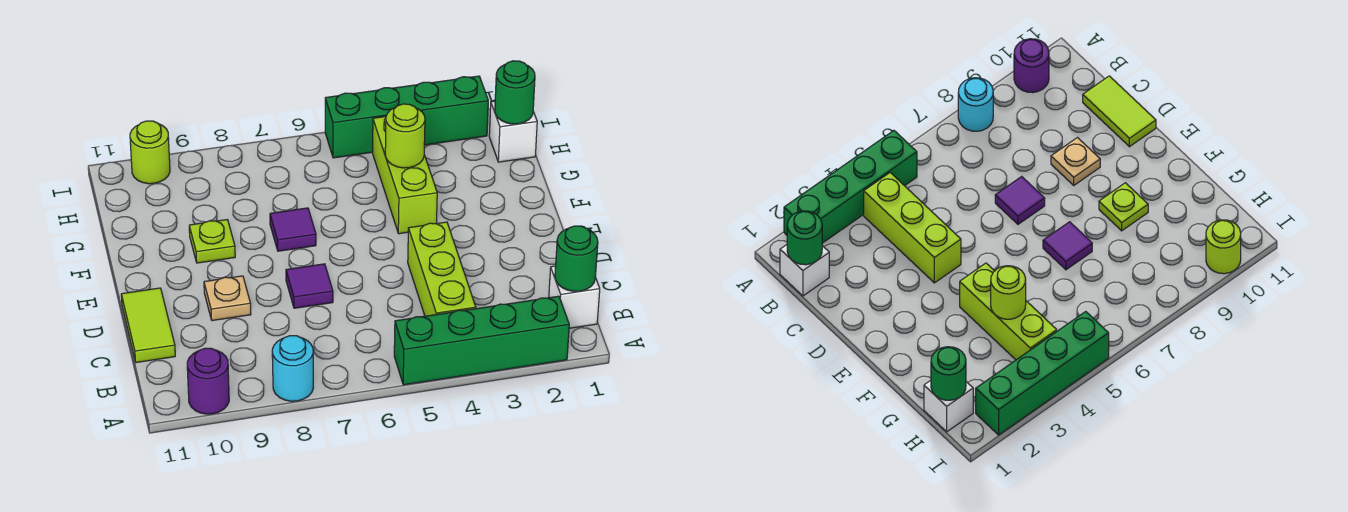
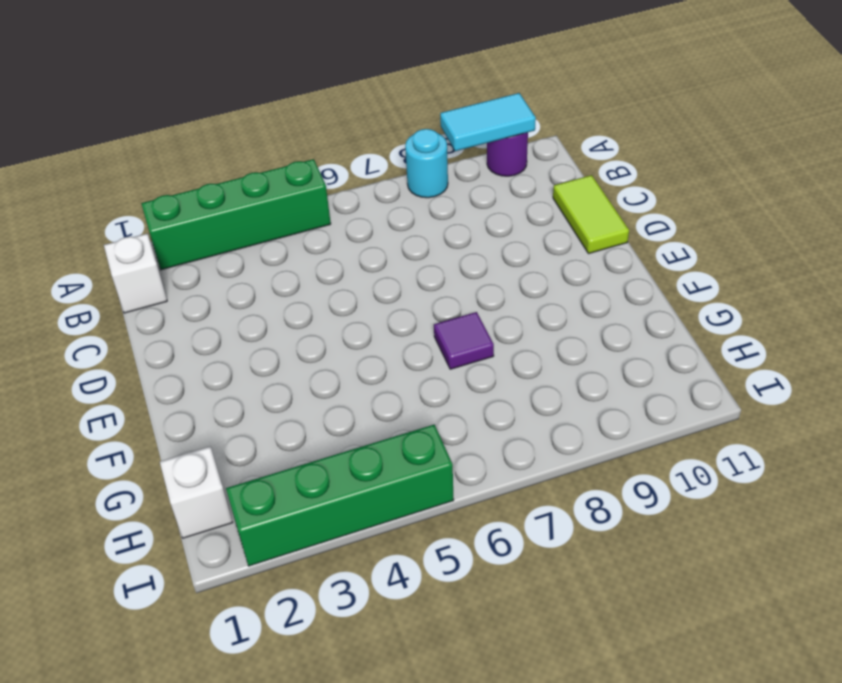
cyan 1x2 tile [440,93,536,151] -> none
none -> lime 1x3 brick [408,222,476,316]
none -> purple 1x1 tile [286,264,333,308]
none -> tan 1x1 plate [204,276,251,321]

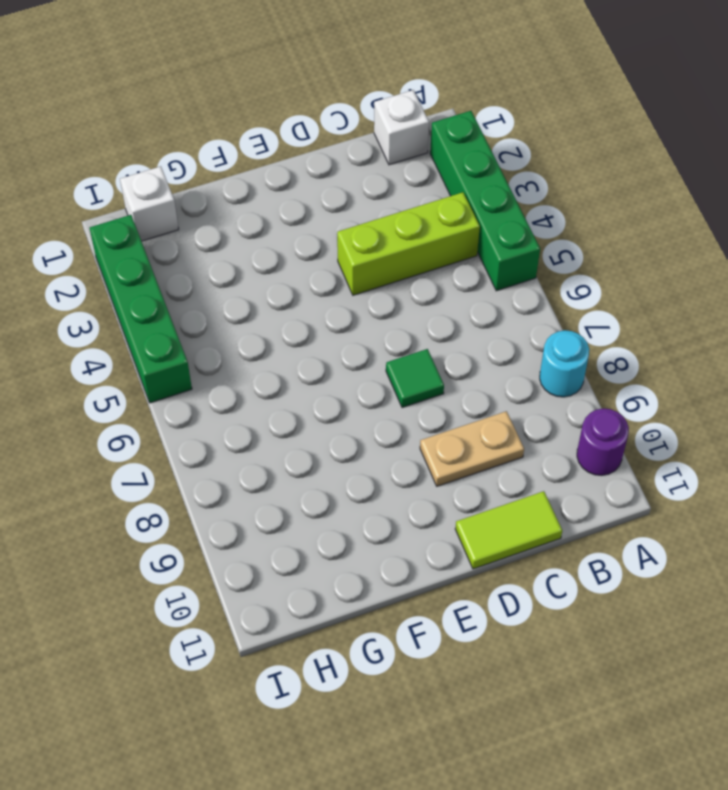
tan 1x2 plate [420,411,524,486] -> tan 1x1 plate [204,276,251,321]
green 1x1 tile [386,349,444,408] -> purple 1x1 tile [286,264,333,308]
none -> lime 1x3 brick [373,117,437,234]
none -> purple 1x1 tile [270,208,316,251]
none -> lime 1x1 plate [189,220,235,263]

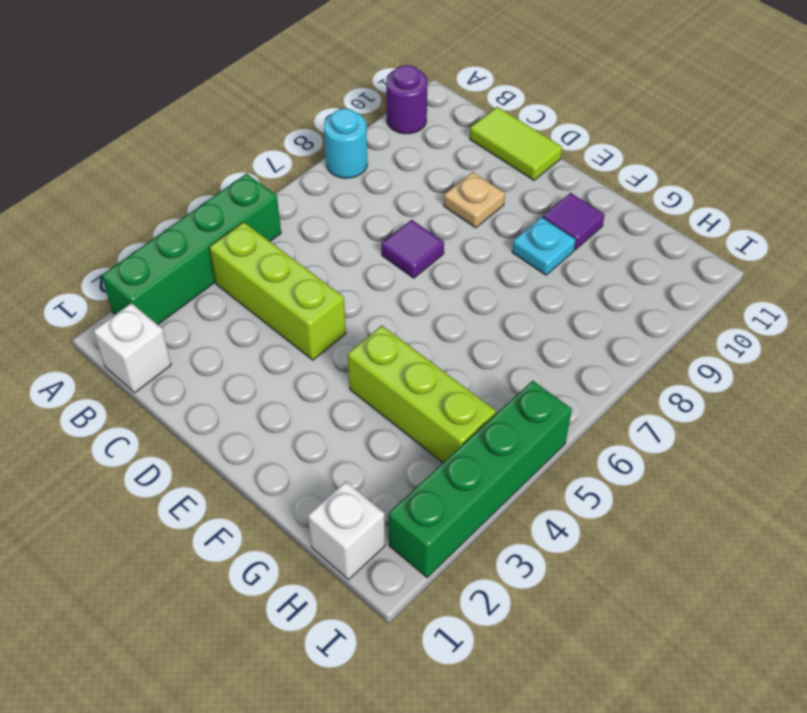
cyan 1x1 plate [512,217,576,275] -> lime 1x1 plate [189,220,235,263]
purple 1x1 tile [543,193,605,250] -> purple 1x1 tile moved to [270,208,316,251]
none -> lime 1x1 round brick [130,121,170,184]
none -> green 1x1 round brick [555,226,598,291]
none -> lime 1x1 round brick [385,104,425,168]

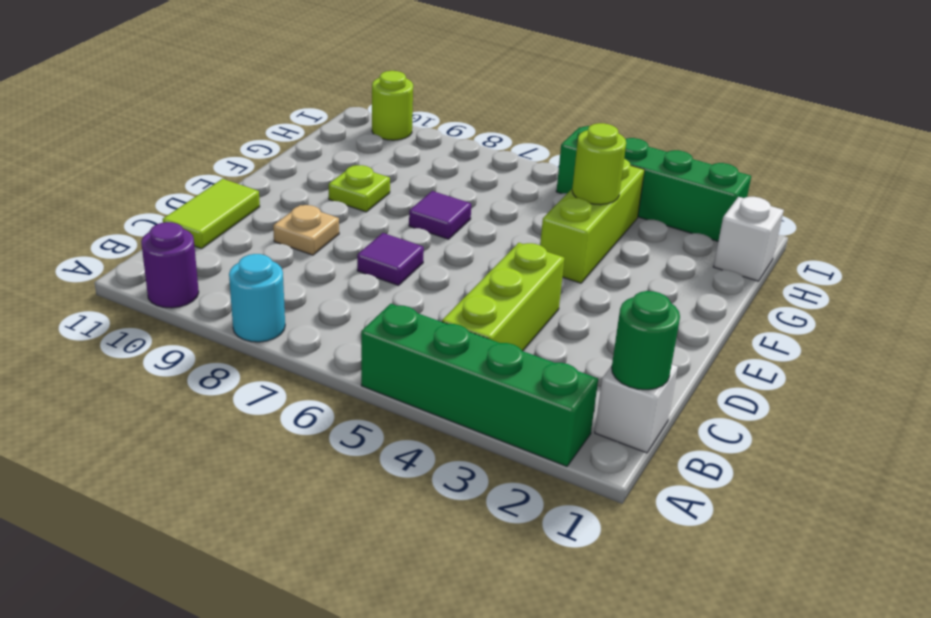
none -> green 1x1 round brick [495,61,535,124]

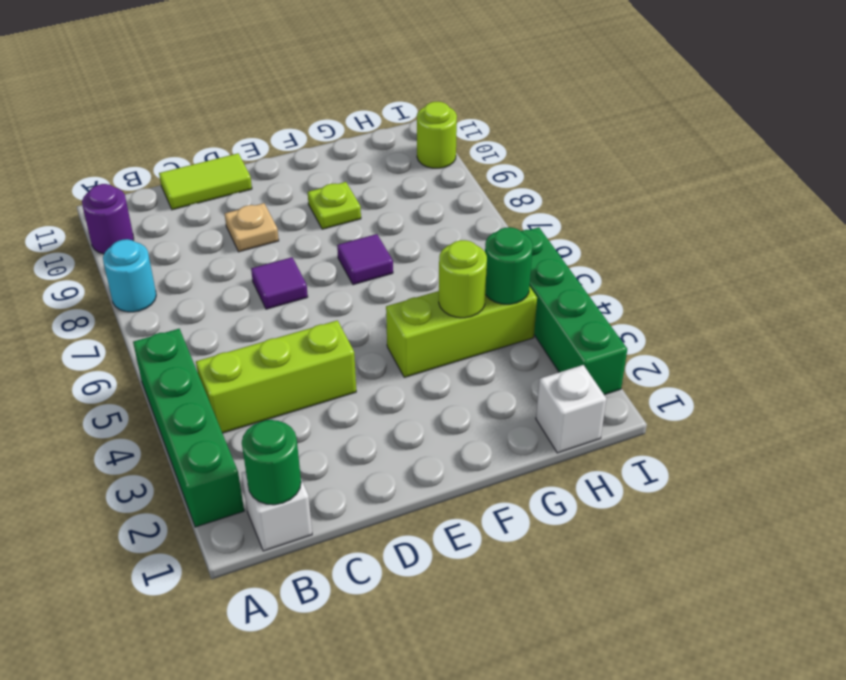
green 1x1 round brick [485,227,533,304] -> green 1x1 round brick moved to [495,61,535,124]

